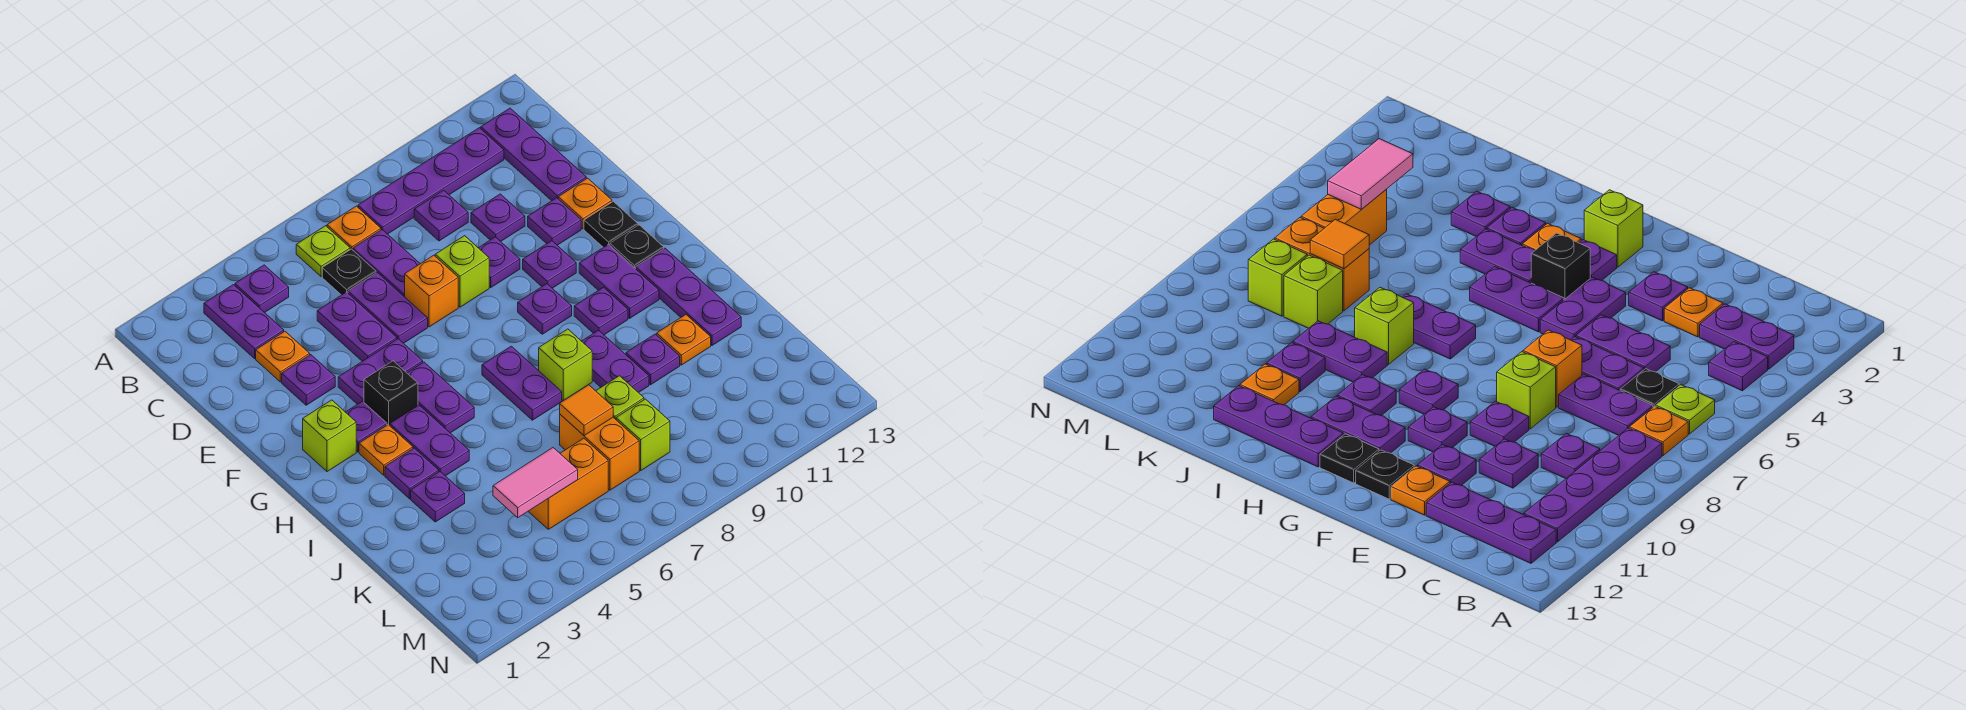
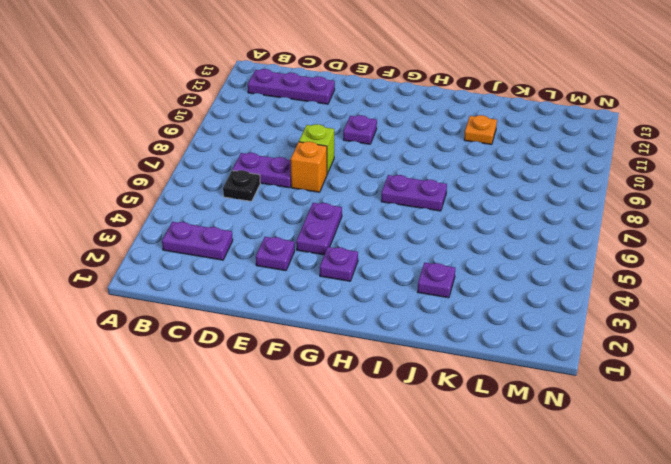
none -> purple 1x1 plate [235,265,289,313]
none -> lime 1x1 plate [296,226,350,276]
none -> orange 1x1 plate [327,206,381,250]
none -> purple 1x4 plate [358,128,504,234]

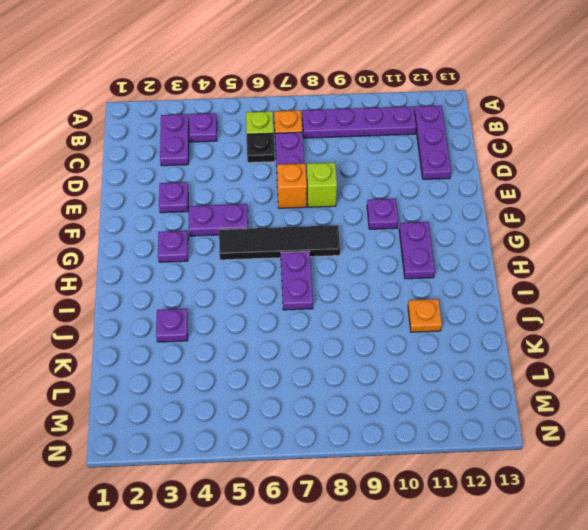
black 1x4 tile [219,225,340,260] -> purple 1x2 plate [407,362,474,433]
none -> purple 1x1 plate [414,190,468,241]
none -> orange 1x1 plate [256,331,310,382]
none -> purple 1x2 plate [317,292,397,361]
none -> purple 1x2 plate [348,273,428,343]

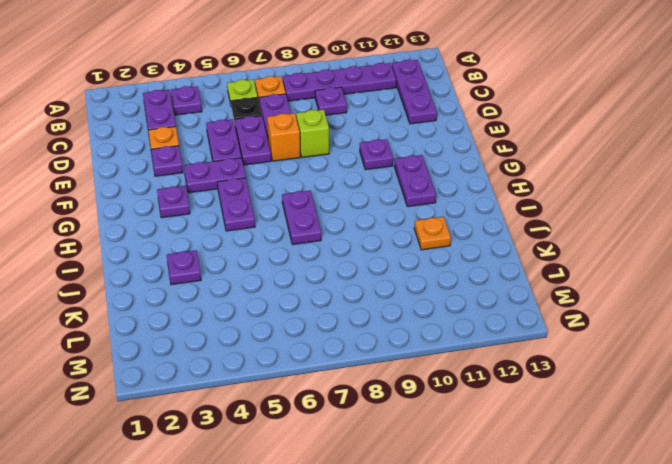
none -> purple 1x1 plate [471,194,525,241]
none -> purple 1x1 plate [479,237,520,287]
none -> purple 1x1 plate [528,198,581,245]
none -> orange 1x1 plate [558,178,612,229]

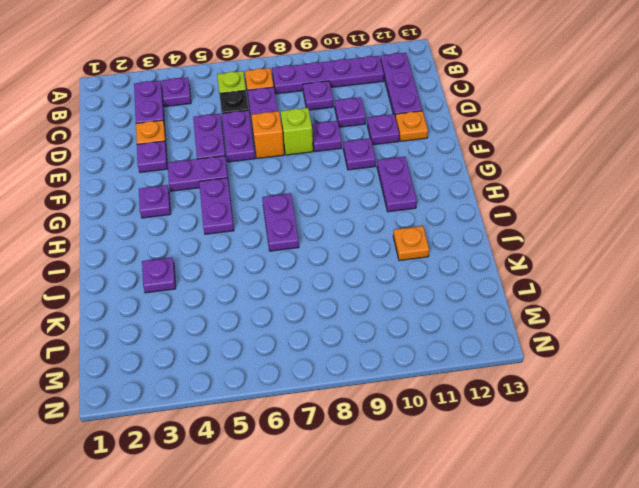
none -> black 1x1 plate [584,201,638,247]
none -> lime 1x1 brick [303,400,356,472]
none -> black 1x1 brick [364,361,418,426]
none -> purple 1x1 plate [518,284,572,334]

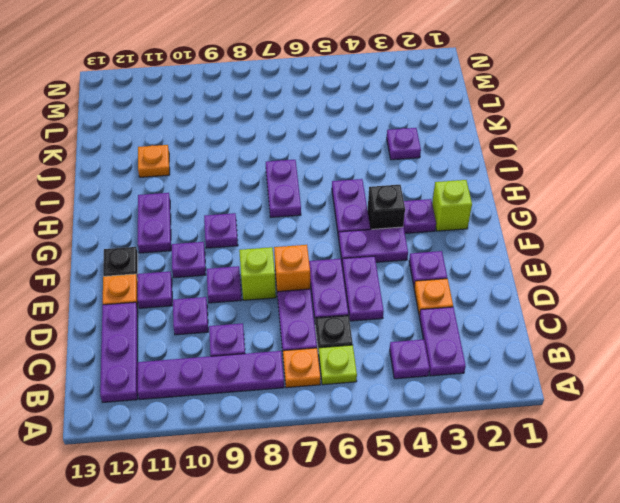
none -> black 1x1 plate [610,225,664,269]
none -> orange 1x1 plate [359,425,413,475]
none -> purple 1x2 plate [390,405,469,476]
none -> purple 1x1 plate [574,288,628,335]

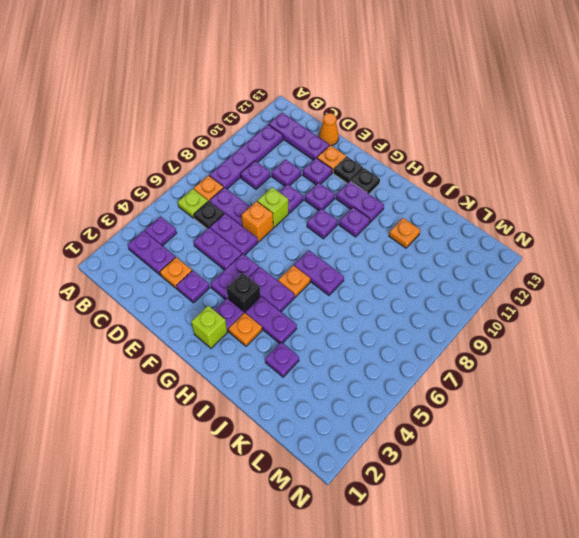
orange 1x1 cone [319,113,339,146] -> none
orange 1x1 plate [278,265,310,297] -> none
none -> purple 1x3 plate [636,248,741,345]
none -> purple 1x1 plate [385,448,439,499]
none -> lime 1x1 brick [539,329,592,401]
none -> purple 1x2 plate [582,330,649,393]

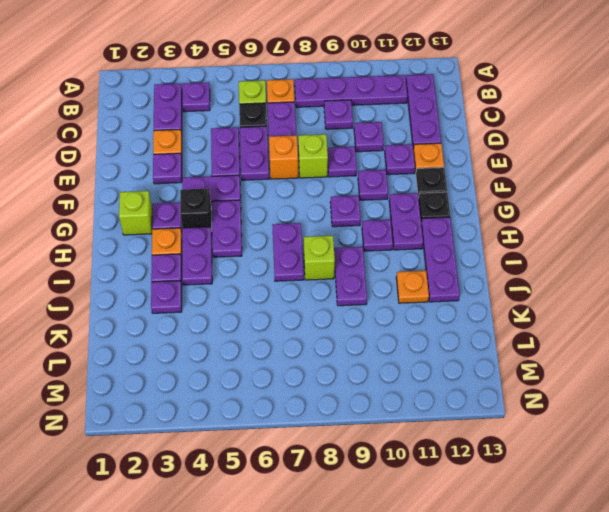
none -> purple 1x1 plate [626,334,680,385]
none -> orange 1x2 brick [560,414,639,490]
none -> lime 1x1 brick [596,376,644,419]
none -> orange 1x2 brick [528,438,608,529]

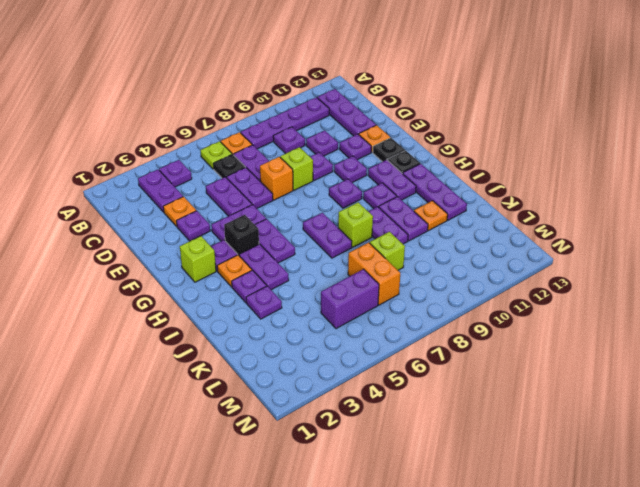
purple 1x2 plate [379,197,428,241] -> purple 1x1 plate [626,334,680,385]
purple 1x2 brick [321,269,379,329] -> orange 1x2 brick [528,438,608,529]
none -> lime 1x1 brick [616,399,670,470]
none -> orange 1x1 tile [560,385,613,436]
none -> pink 1x2 tile [493,448,578,518]

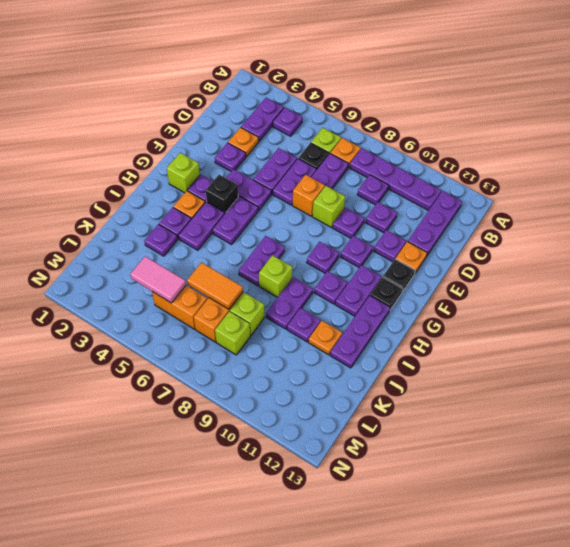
orange 1x2 tile [187,262,243,309] -> orange 1x1 tile [560,385,613,436]

